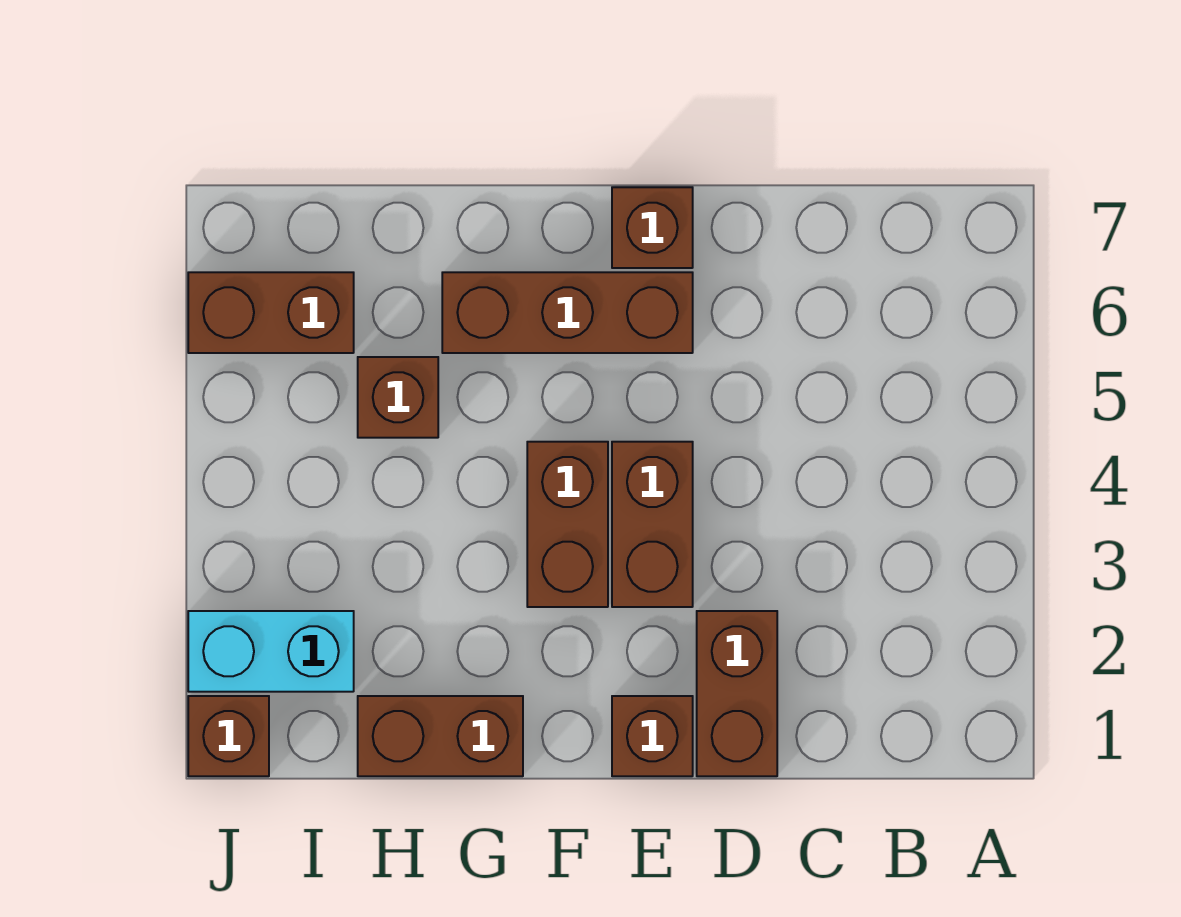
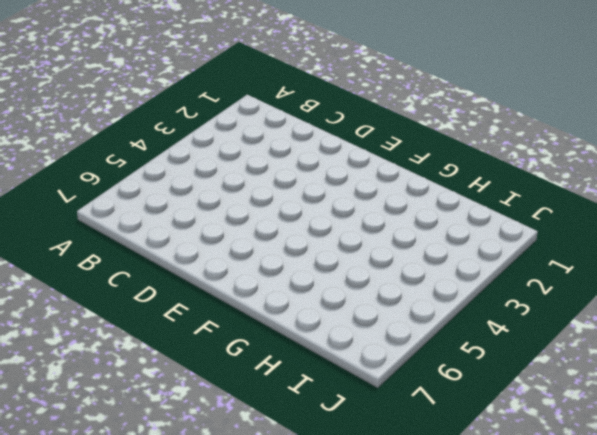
none -> brown 1x2 brick [697,611,777,776]
none -> brown 1x1 brick [612,696,693,776]

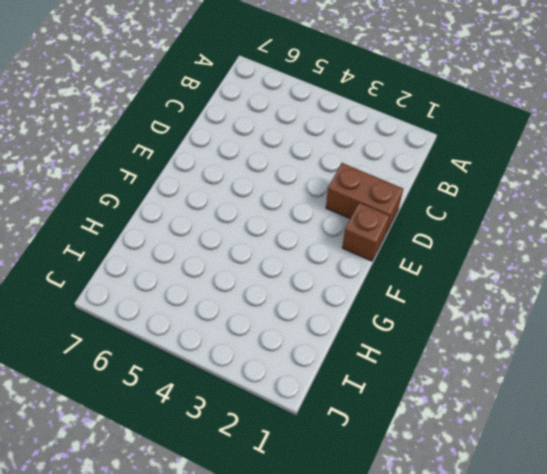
none -> brown 1x2 brick [612,442,693,607]
none -> brown 1x3 brick [442,272,693,353]

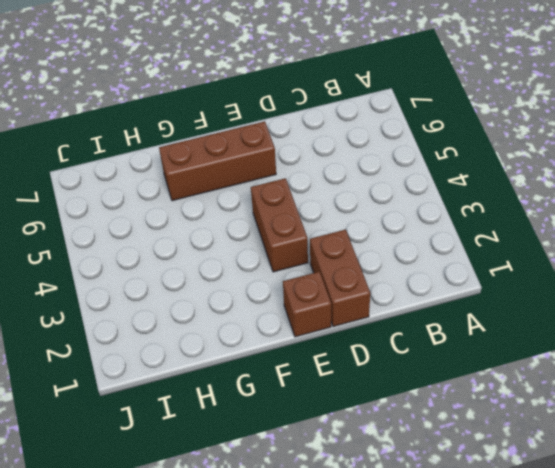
none -> brown 1x1 brick [612,187,693,268]
none -> brown 1x2 brick [527,442,608,607]

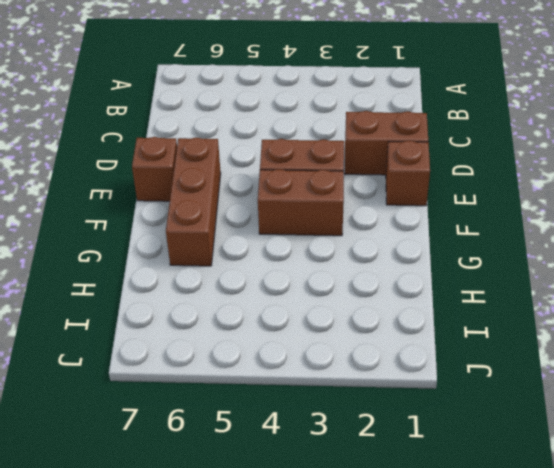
none -> brown 1x2 brick [358,696,523,776]
none -> brown 1x1 brick [358,357,438,438]

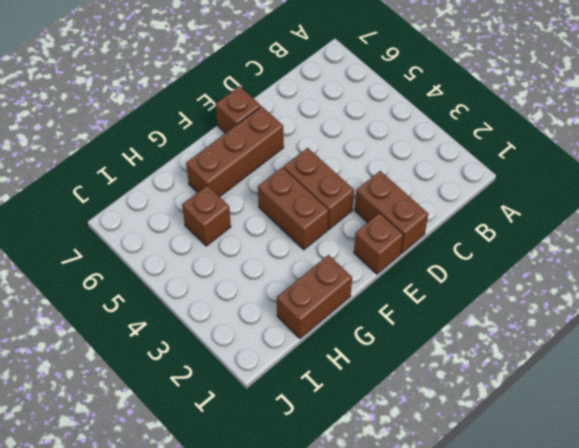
none -> cyan 1x2 brick [188,611,354,692]
none -> brown 1x2 brick [188,272,354,353]

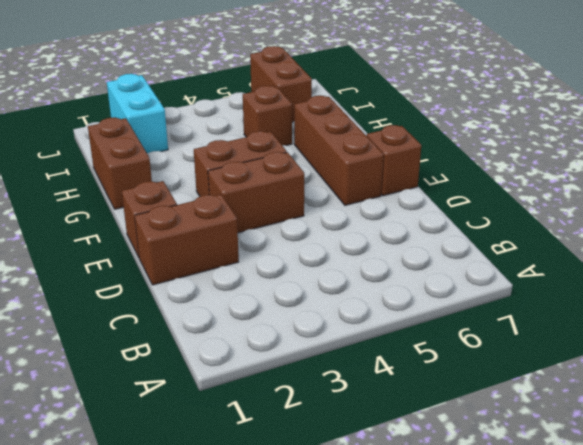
none -> brown 1x1 brick [188,696,269,776]

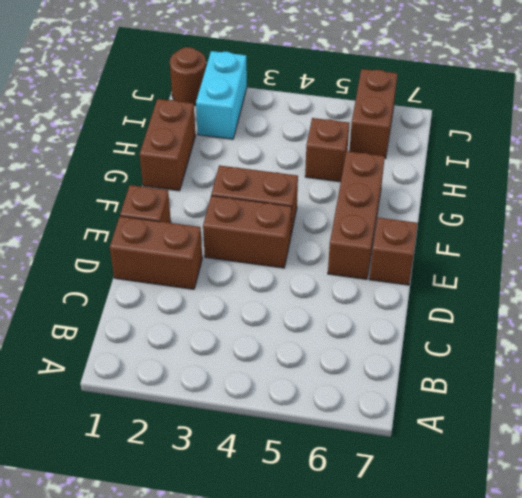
brown 1x1 round brick [170,47,206,105] -> brown 1x1 brick [188,696,269,776]

